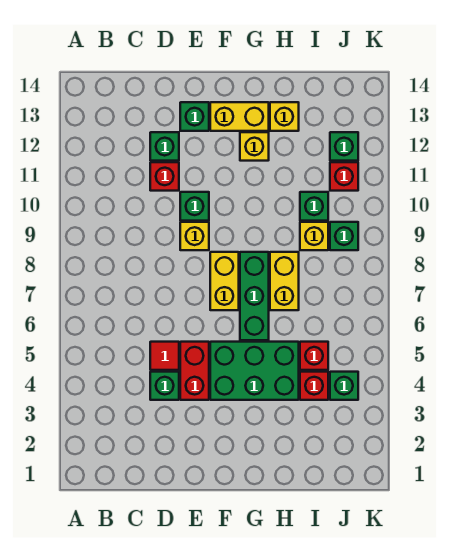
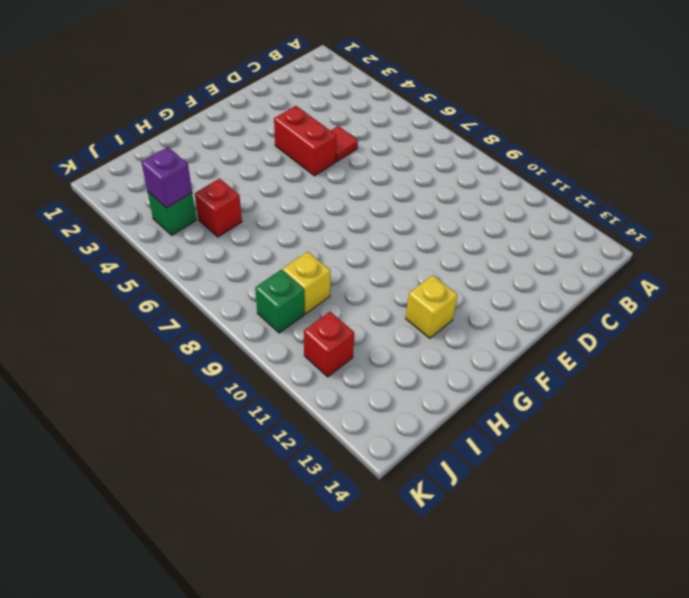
purple 1x1 brick [141,147,192,208] -> none
none -> green 1x1 brick [150,372,179,400]
none -> red 1x1 brick [150,162,179,191]
none -> green 1x1 brick [150,132,179,161]

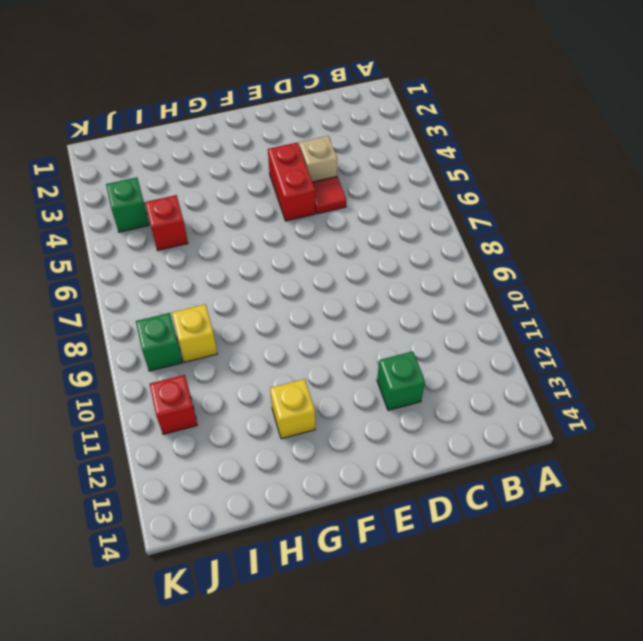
tan 1x1 brick [299,136,337,182] -> green 1x1 brick [150,372,179,400]
none -> red 1x1 brick [150,162,179,191]
none -> yellow 1x1 brick [180,222,209,250]
none -> green 1x1 brick [180,192,209,221]

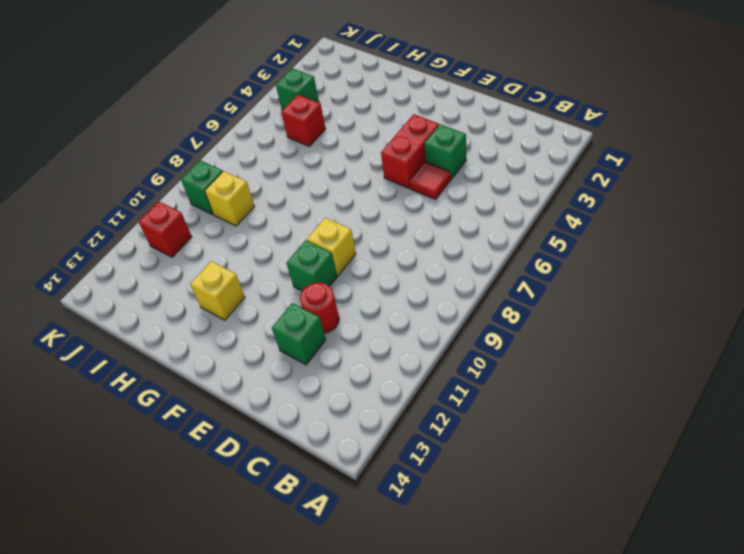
red 1x1 round brick [300,283,339,333] -> red 1x1 brick [150,162,179,191]
none -> green 1x1 brick [180,102,209,131]
none -> green 2x3 brick [210,342,299,400]
none -> yellow 1x2 brick [210,252,239,310]

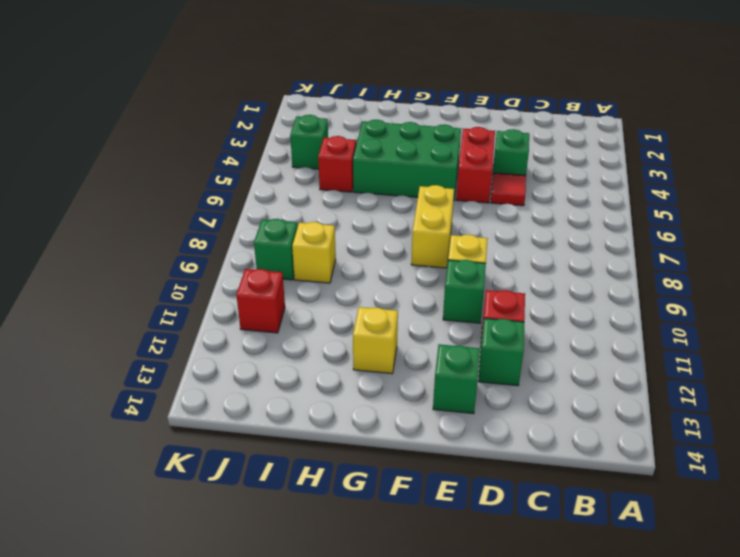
none -> yellow 1x2 brick [210,102,269,131]
none -> green 1x3 brick [240,252,269,340]
none -> yellow 1x2 brick [270,252,299,310]

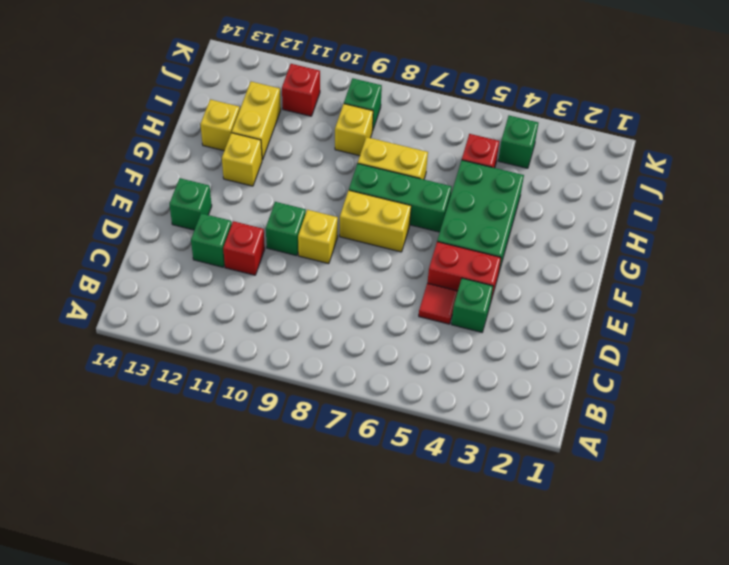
yellow 1x2 brick [232,82,281,160] -> yellow 1x2 brick moved to [210,102,269,131]
none -> red 1x1 brick [300,372,328,400]
none -> green 1x1 brick [300,192,328,221]
none -> green 1x1 brick [330,132,358,161]

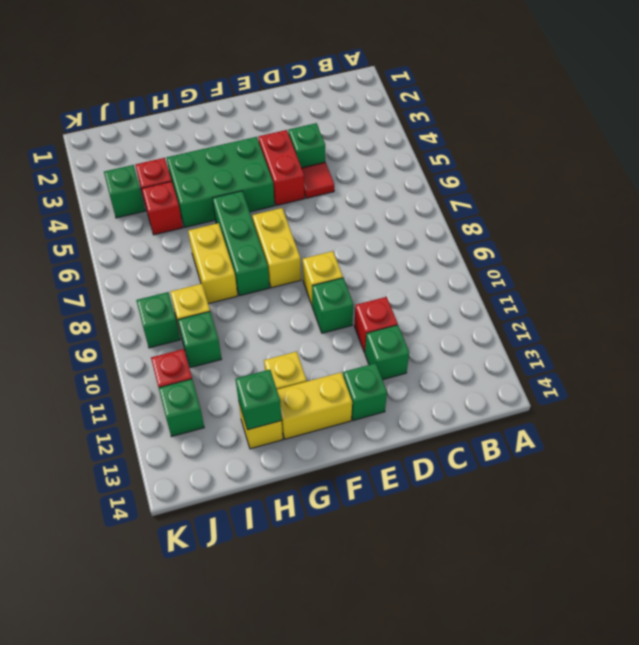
green 1x1 brick [236,370,282,430] -> none

